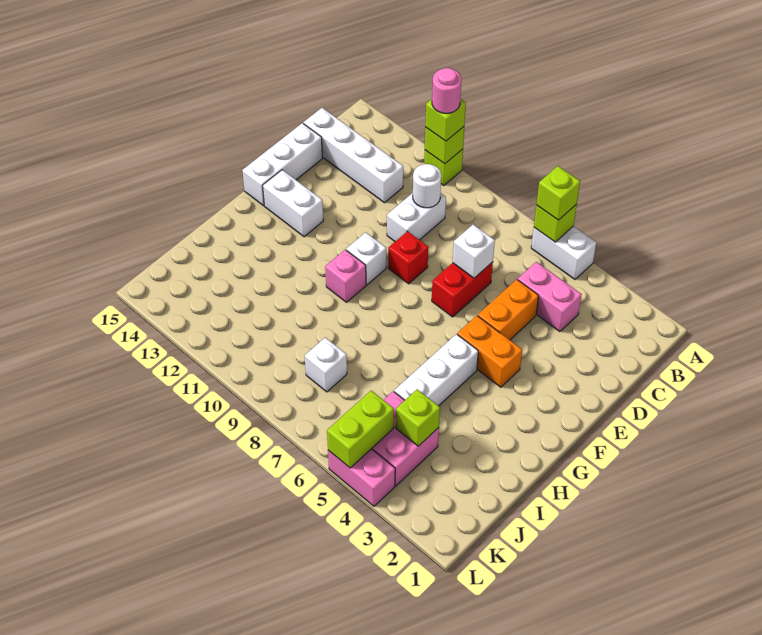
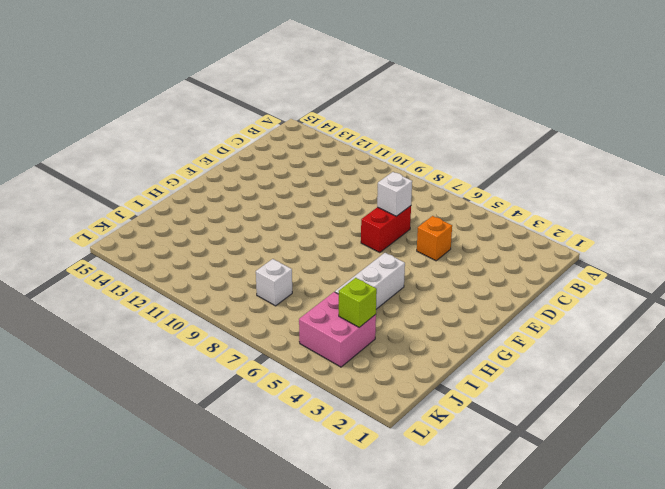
orange 1x1 brick [417,216,452,261] -> orange 1x2 brick [478,279,539,340]
none -> white 1x2 brick [531,226,596,279]
none -> lime 1x1 brick [424,149,463,186]
none -> pink 1x2 brick [518,262,582,332]

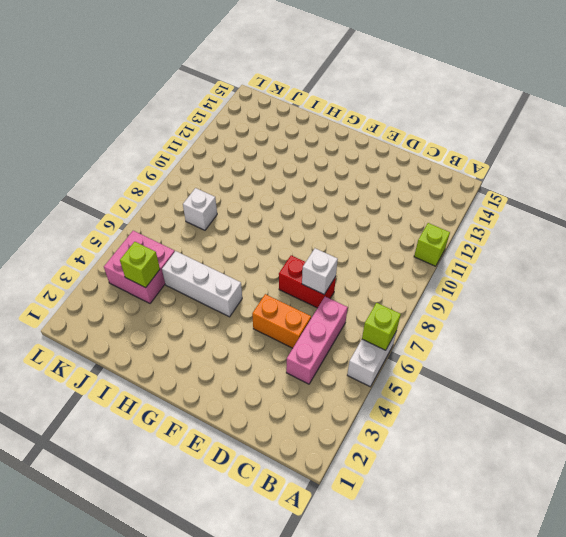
pink 1x3 brick [286,297,348,384] -> pink 1x2 brick [518,262,582,332]
none -> white 1x2 brick [387,193,446,241]
none -> white 1x4 brick [303,108,403,203]
none -> white 1x3 brick [242,123,322,206]

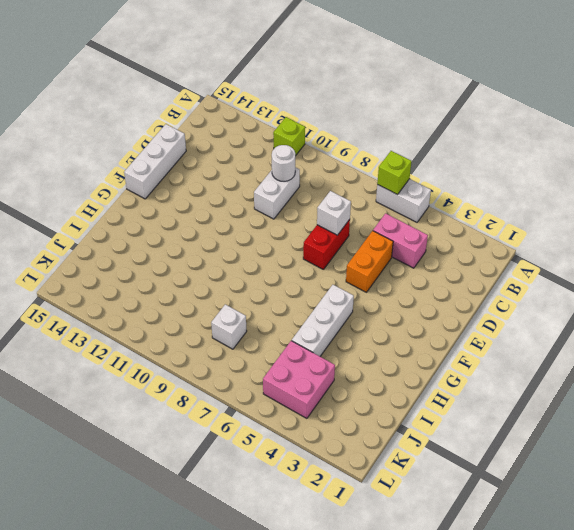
none -> white 1x4 brick [303,108,403,203]
none -> red 1x1 brick [388,231,428,284]
none -> orange 1x2 brick [457,316,522,387]

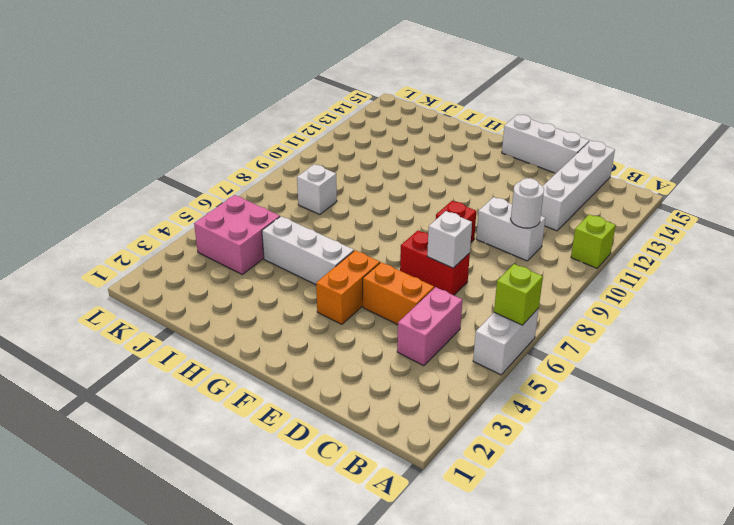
none -> white 1x1 brick [346,232,386,285]
none -> white 1x2 brick [263,170,323,237]
none -> pink 1x1 brick [325,250,366,302]

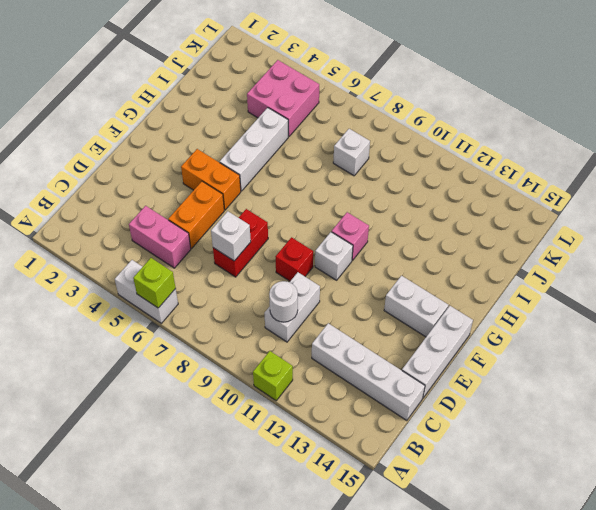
none -> pink 1x2 brick [328,449,395,506]
none -> lime 1x1 brick [425,127,464,164]
none -> lime 1x1 brick [396,389,440,446]

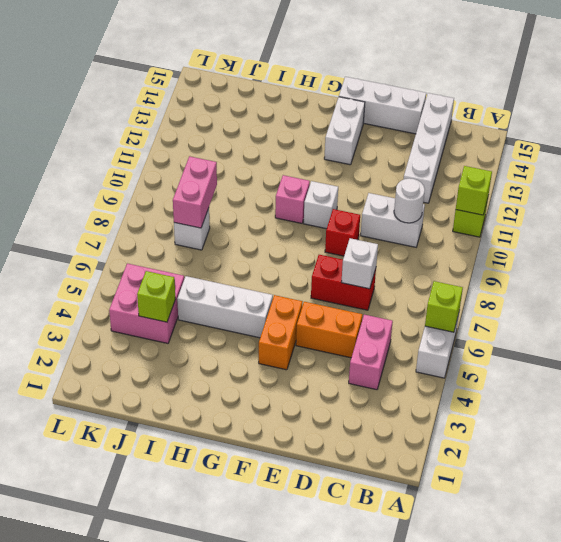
pink 1x2 brick [173,156,217,228] -> pink 1x2 brick moved to [328,449,395,506]
none -> lime 1x2 brick [327,391,394,468]
none -> lime 1x1 brick [536,166,580,220]
none -> lime 1x1 brick [425,99,466,141]

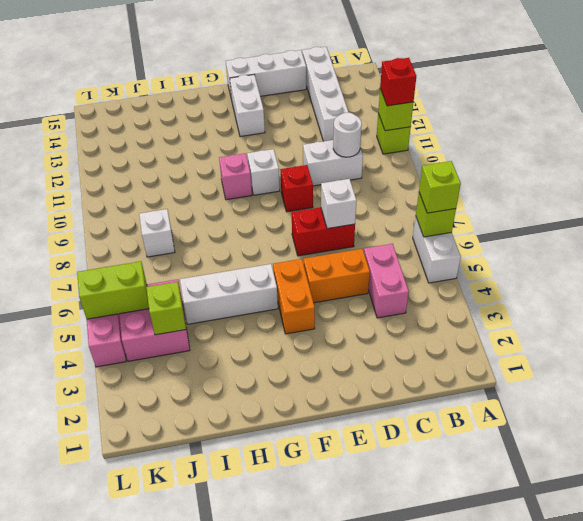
red 1x1 brick [380,58,416,106] -> lime 1x1 brick [425,99,466,141]
none -> pink 1x1 round brick [432,68,461,113]

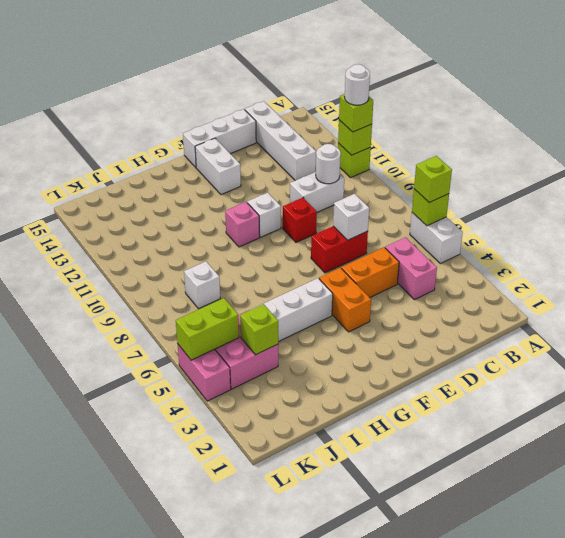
white 1x1 round brick [345,64,370,105] -> pink 1x1 round brick [432,68,461,113]

